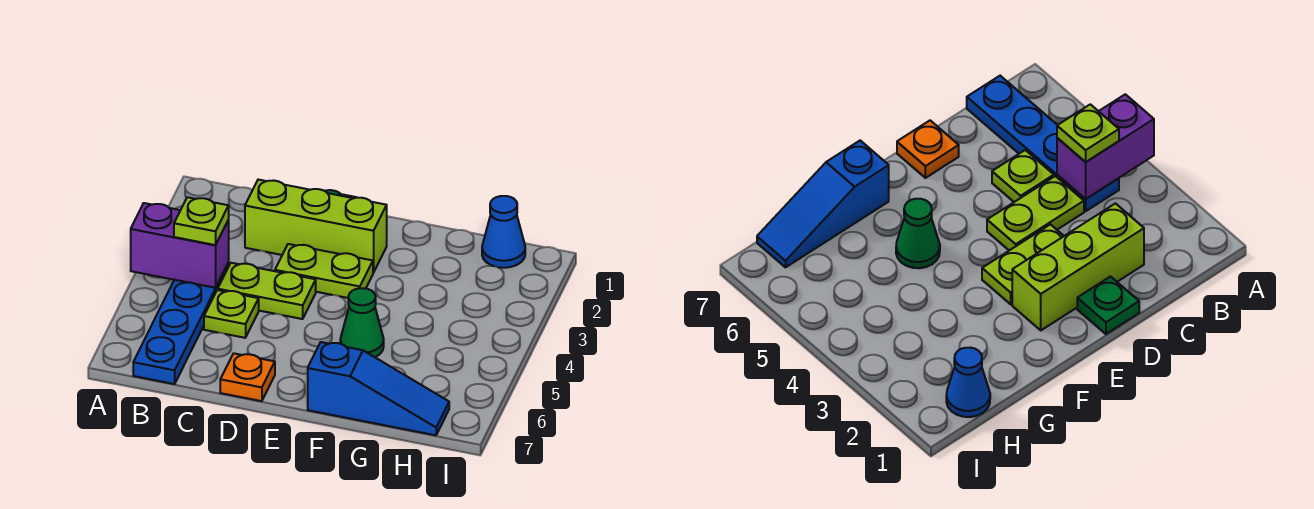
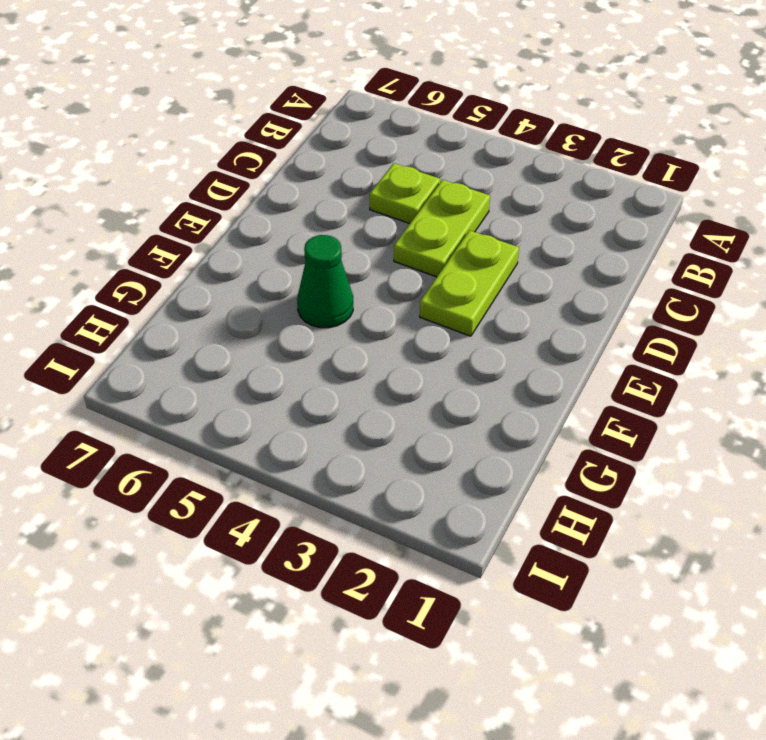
none -> blue 1x4 plate [133,263,229,384]
none -> lime 1x3 brick [245,180,387,273]
none -> green 1x1 plate [1077,277,1139,334]

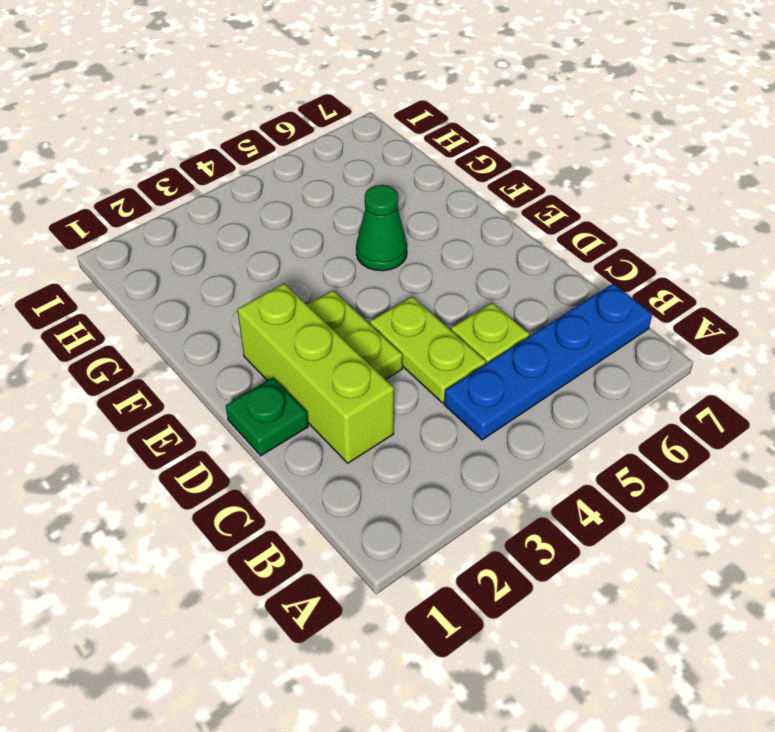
none -> orange 1x1 plate [220,353,275,401]
none -> blue 1x3 slope [308,342,449,435]
none -> blue 1x1 cone [482,196,525,268]

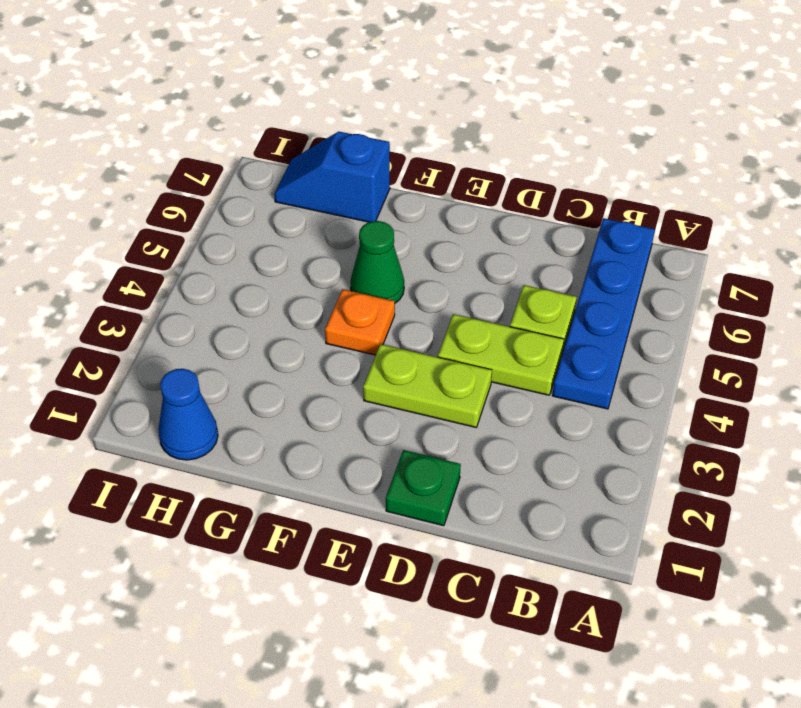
orange 1x1 plate [325,289,395,355] -> orange 1x1 plate moved to [220,353,275,401]
blue 1x2 slope [274,132,390,222] -> blue 1x3 slope [308,342,449,435]
none -> lime 1x3 brick [245,180,387,273]
none -> purple 1x2 brick [131,203,229,288]
none -> lime 1x1 plate [174,197,229,245]

